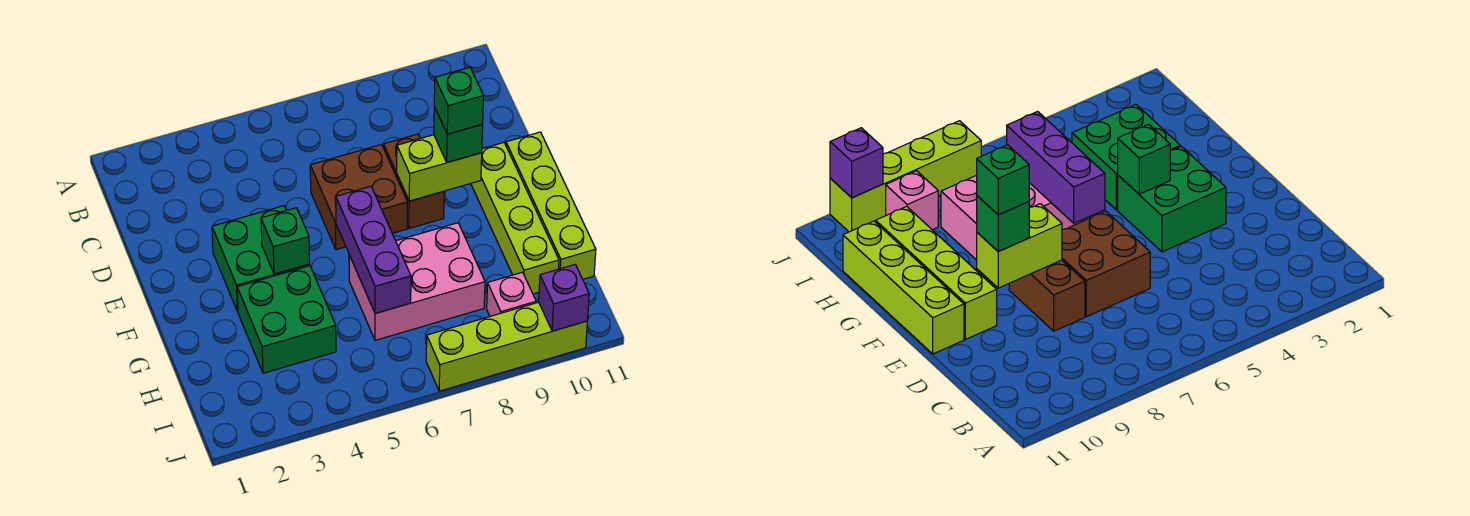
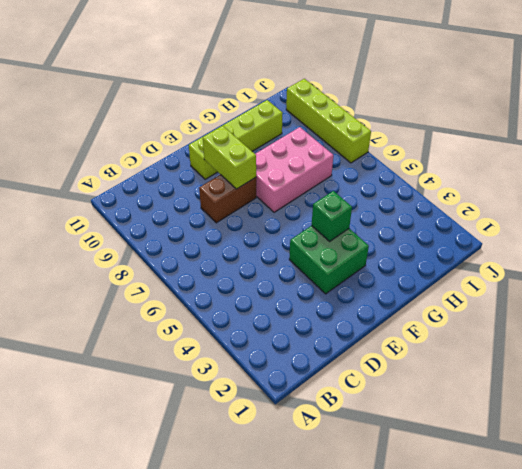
pink 2x3 brick [255,127,333,212] -> pink 2x3 brick turned to [349,223,485,340]
none -> brown 2x2 brick [310,145,408,250]
none -> lime 1x4 brick [506,132,596,279]
none -> green 2x2 brick [237,266,336,373]

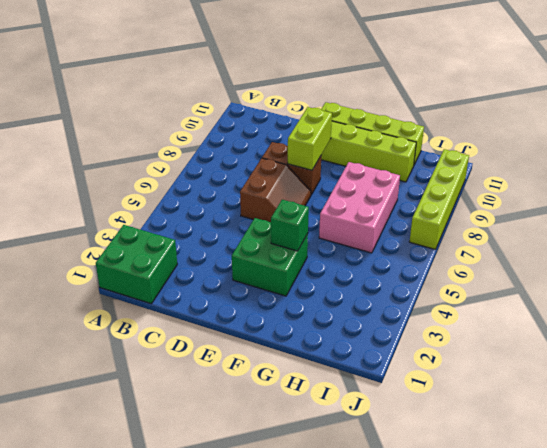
green 2x2 brick [96,225,177,303] -> green 2x2 brick moved to [237,266,336,373]
brown 2x2 slope [240,158,311,222] -> brown 2x2 brick [310,145,408,250]
none -> pink 1x1 brick [487,272,536,316]
none -> purple 1x3 brick [336,186,411,314]
none -> purple 1x1 brick [539,265,589,331]

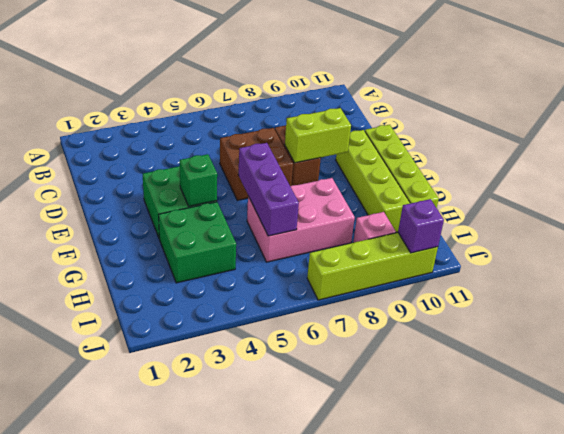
none -> green 1x1 brick [434,107,483,163]
none -> green 1x1 brick [434,67,484,134]

